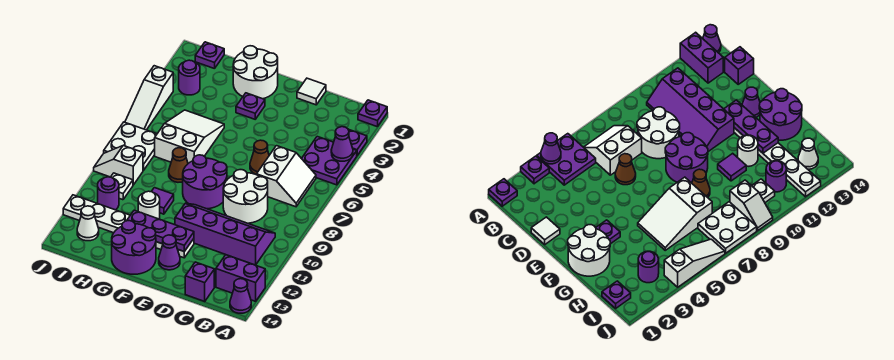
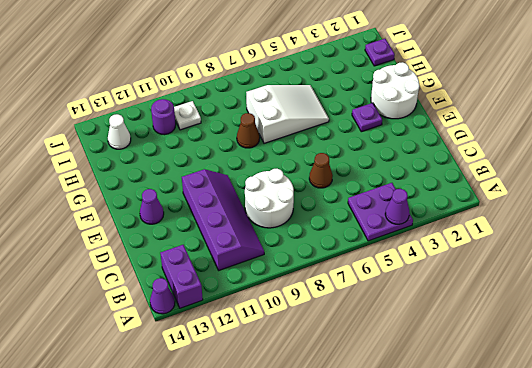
none -> purple 1x1 plate [358,100,387,127]
none -> purple 1x1 plate [348,129,367,155]
none -> white 2x2 slope [256,146,316,207]
none -> purple 1x1 brick [185,262,214,301]

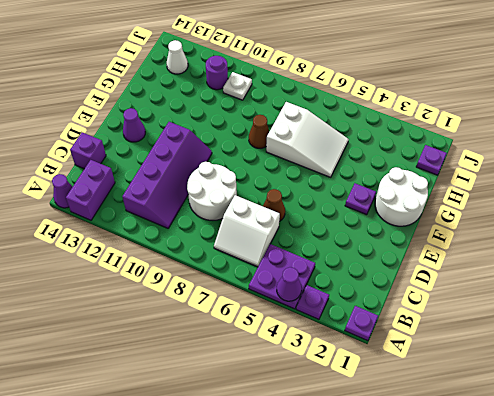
none -> white 1x1 tile [297,78,326,105]
none -> purple 2x2 round brick [183,155,227,209]
none -> white 1x6 plate [63,195,194,258]
none -> purple 2x2 round brick [112,221,156,274]

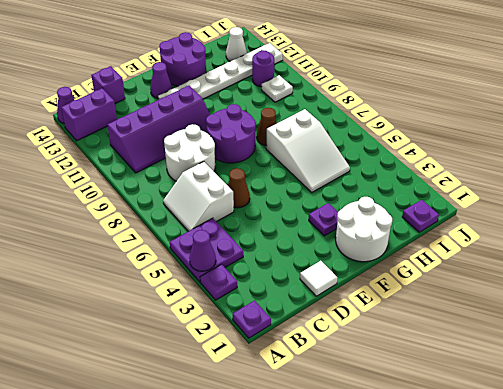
none -> purple 1x1 tile [151,188,174,214]
none -> white 1x1 round brick [138,191,160,219]
none -> purple 1x1 round brick [179,60,200,95]
none -> white 2x2 plate [104,122,157,171]

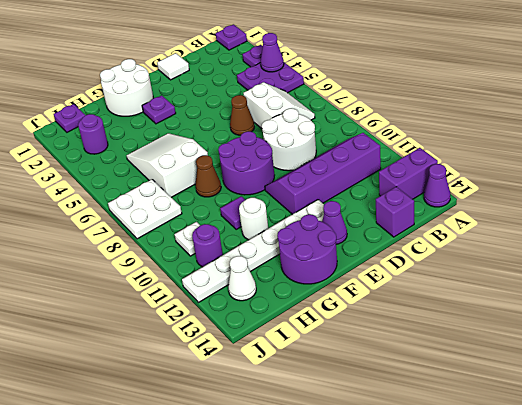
none -> white 1x2 slope [94,146,143,185]
none -> white 1x3 slope [125,66,173,130]
none -> purple 1x3 plate [127,210,194,251]

